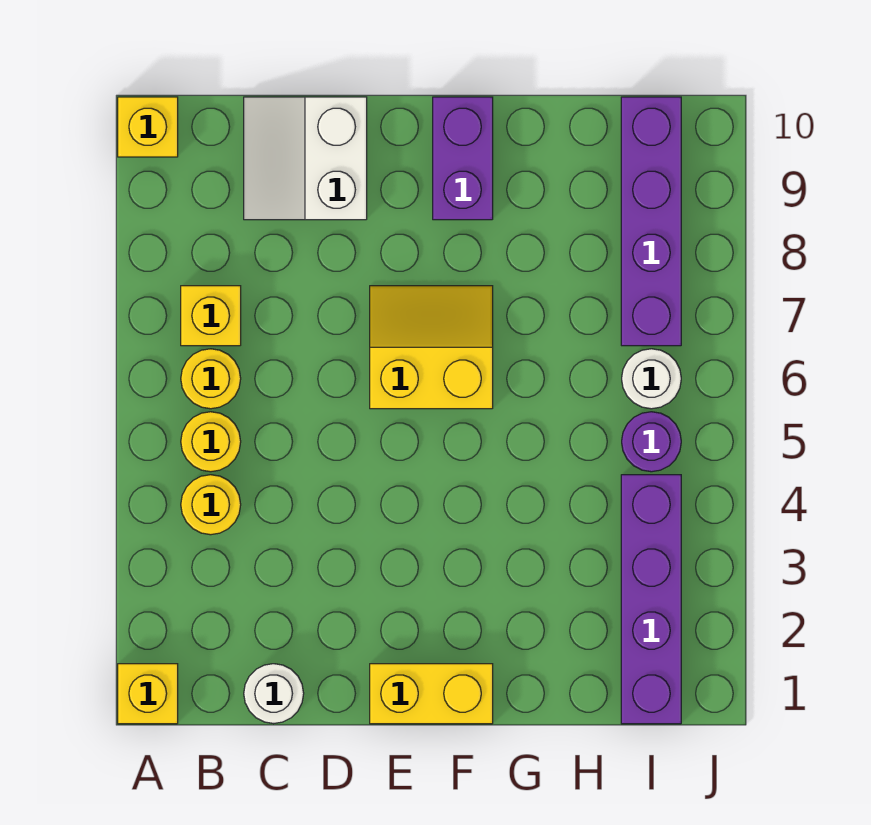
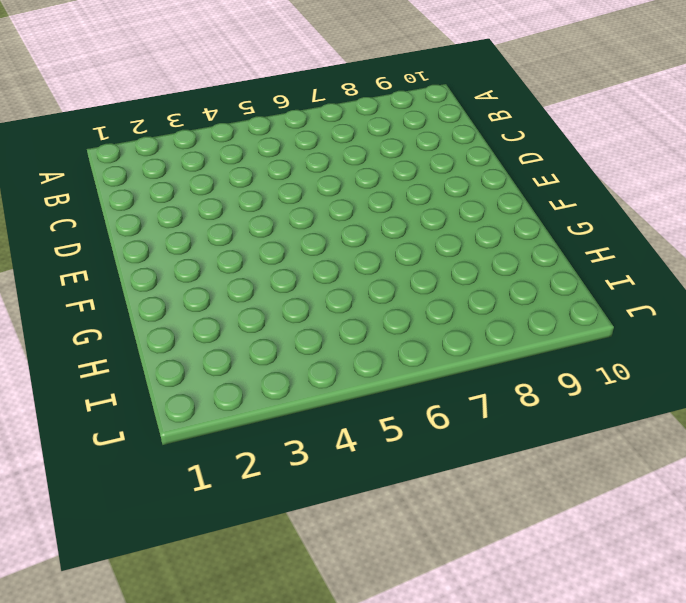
none -> yellow 1x1 brick [118,664,178,724]
none -> yellow 1x1 brick [118,97,178,157]
none -> yellow 1x1 round brick [181,475,241,535]

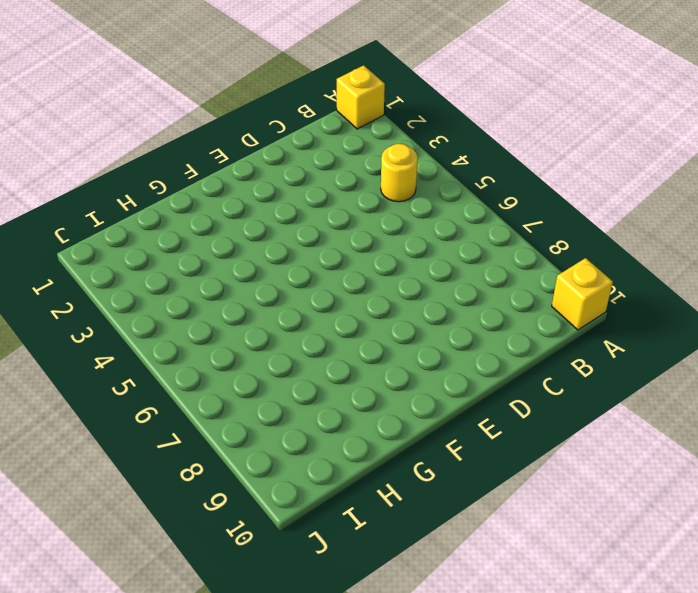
none -> yellow 1x1 round brick [181,412,241,472]
none -> yellow 1x1 round brick [181,349,241,409]
none -> yellow 1x1 brick [181,286,241,346]

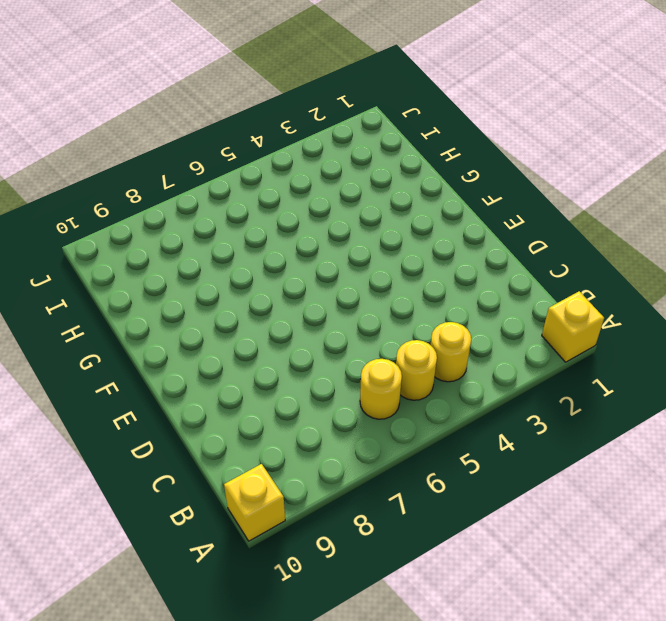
none -> yellow 1x1 brick [181,286,241,346]
none -> white 1x1 round brick [244,664,304,724]
none -> white 2x2 slope [244,97,367,220]

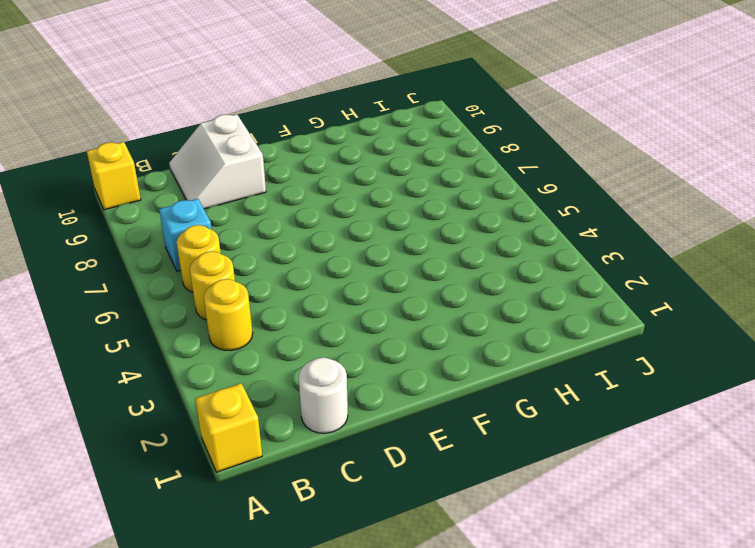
cyan 1x1 brick [159,199,212,271] -> yellow 1x1 brick [181,286,241,346]
none -> yellow 1x2 brick [370,664,493,724]
none -> yellow 2x2 slope [370,286,493,409]
none -> purple 1x2 brick [433,97,493,220]

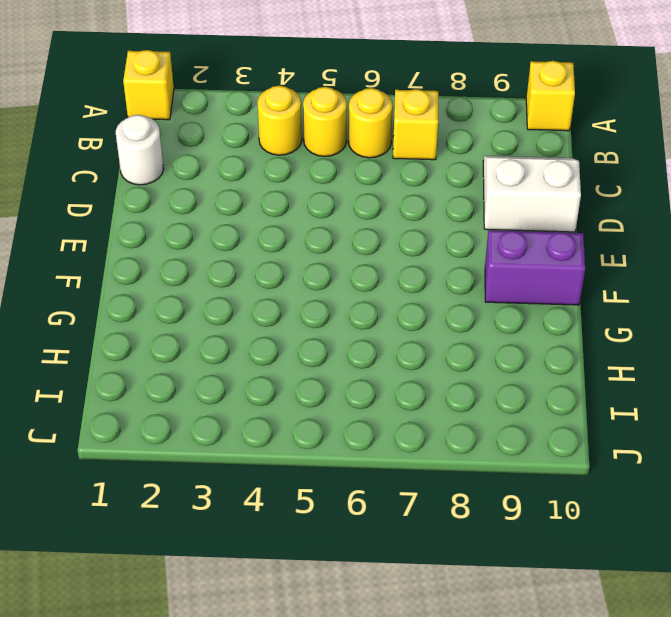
none -> yellow 1x2 brick [370,664,493,724]
none -> yellow 2x2 slope [370,286,493,409]
none -> purple 1x4 brick [621,475,681,724]

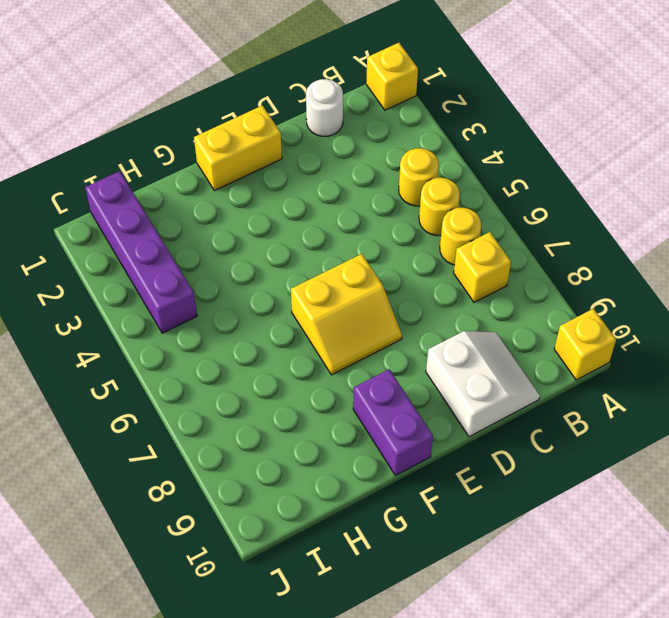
none -> purple 1x1 round brick [622,412,681,472]
none -> white 1x1 round brick [622,349,681,409]
none -> purple 1x4 brick [621,97,681,346]

